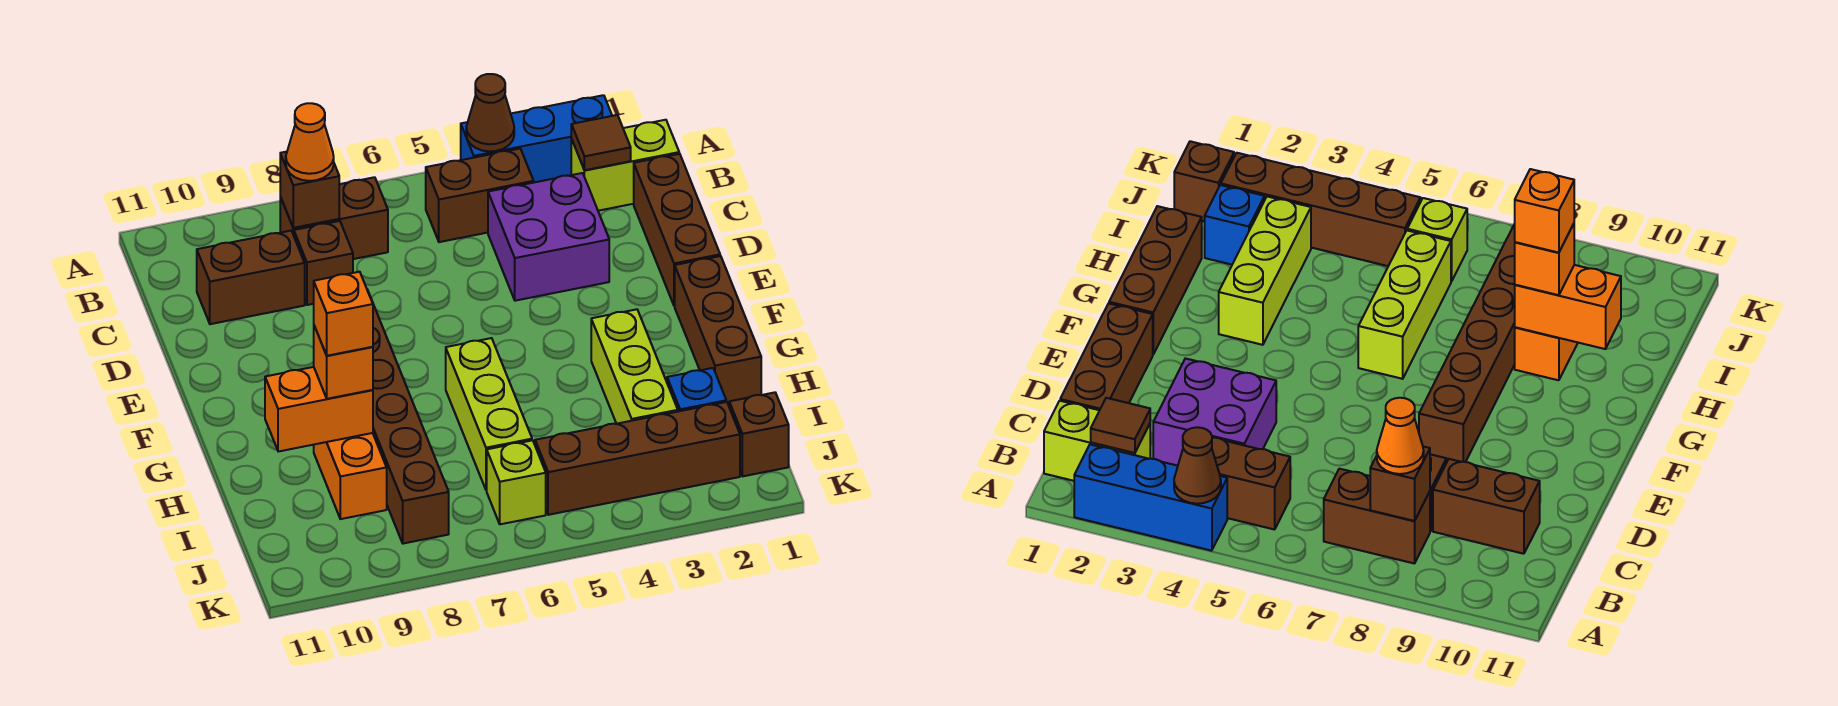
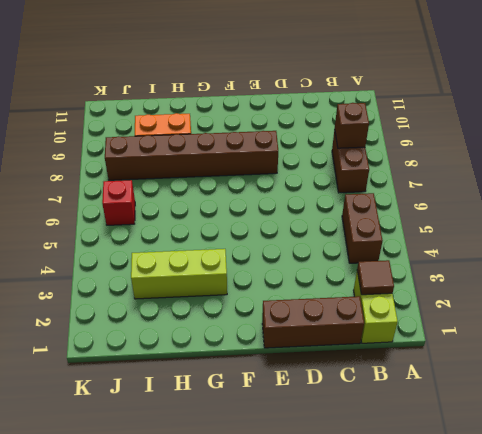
red 1x1 brick [102,180,135,225] -> lime 1x1 brick [487,440,546,524]
none -> blue 1x3 brick [461,95,612,182]
none -> purple 2x2 brick [488,173,609,301]
none -> brown 1x1 brick [294,221,353,305]

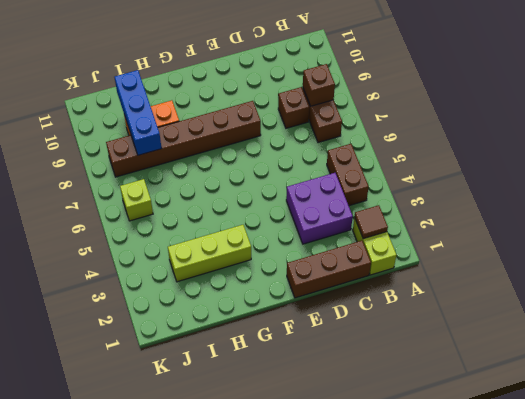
blue 1x3 brick [115,70,162,155] -> blue 1x3 brick moved to [461,95,612,182]
none -> brown 1x2 brick [197,231,305,324]
none -> brown 1x3 brick [675,256,761,406]
none -> lime 1x3 brick [446,338,532,490]

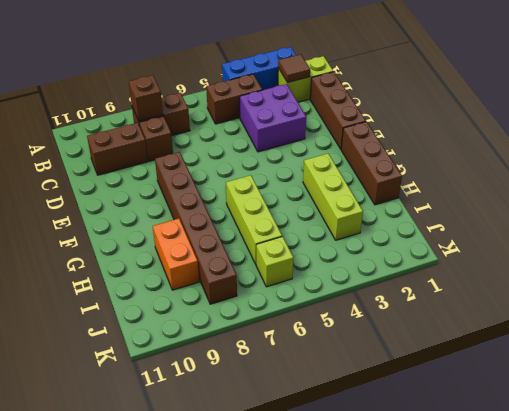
none -> blue 1x1 brick [667,368,726,411]
none -> brown 1x1 brick [729,392,789,476]
none -> brown 1x4 brick [535,402,740,515]

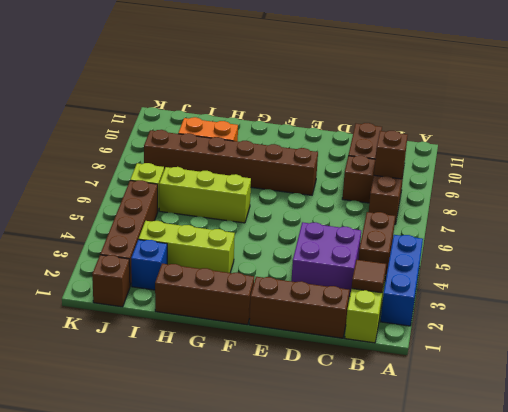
none -> brown 1x1 cone [466,74,514,152]
none -> orange 1x2 brick [265,367,373,452]
none -> orange 1x1 cone [286,103,334,181]

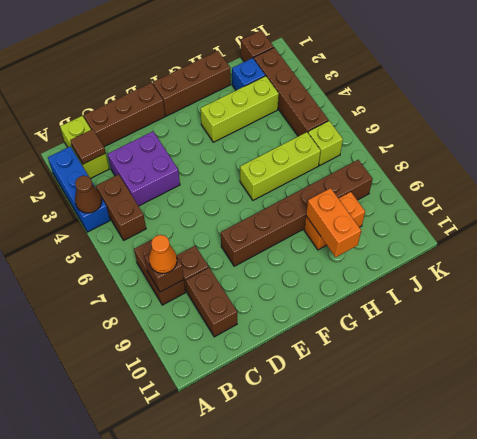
none -> orange 1x1 brick [314,326,373,399]
none -> orange 1x1 brick [314,272,373,356]

